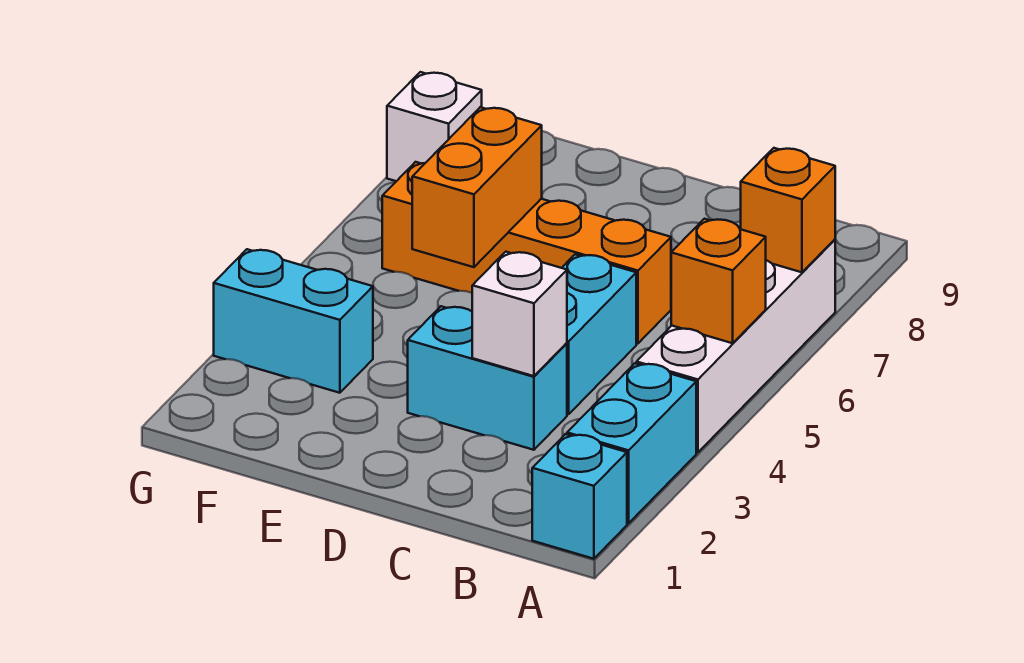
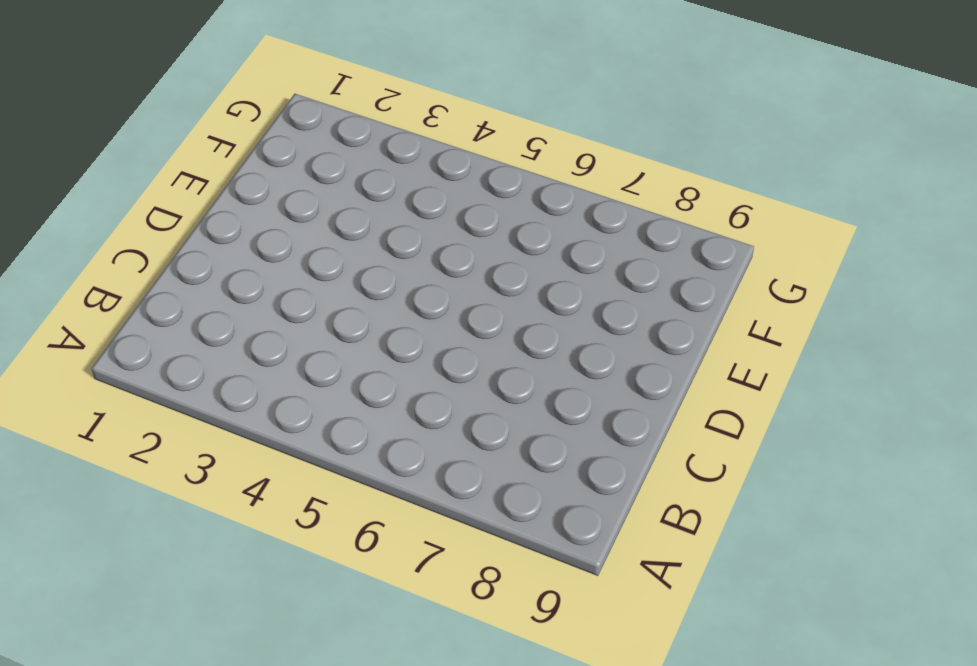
none -> cyan 1x1 brick [532,434,627,559]
none -> cyan 1x2 brick [567,363,696,523]
none -> white 1x4 brick [637,239,835,452]

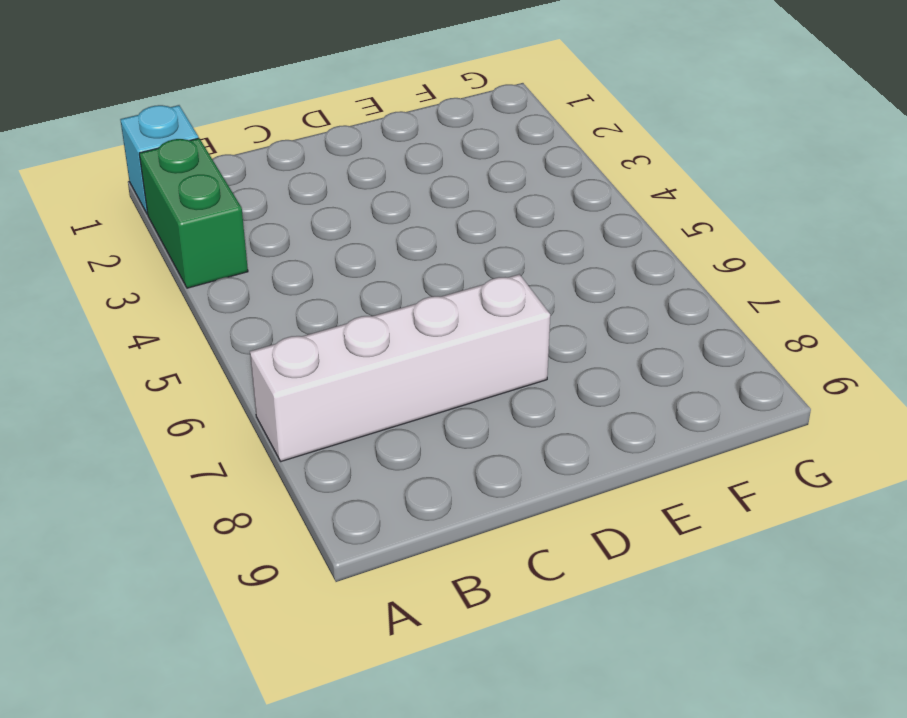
green 1x2 brick [139,138,248,288] -> cyan 1x2 brick [567,363,696,523]
white 1x4 brick [250,274,550,461] -> white 1x4 brick turned to [637,239,835,452]
none -> cyan 1x2 brick [408,306,567,450]
none -> cyan 1x2 brick [562,254,636,414]
none -> orange 1x4 brick [382,162,671,343]

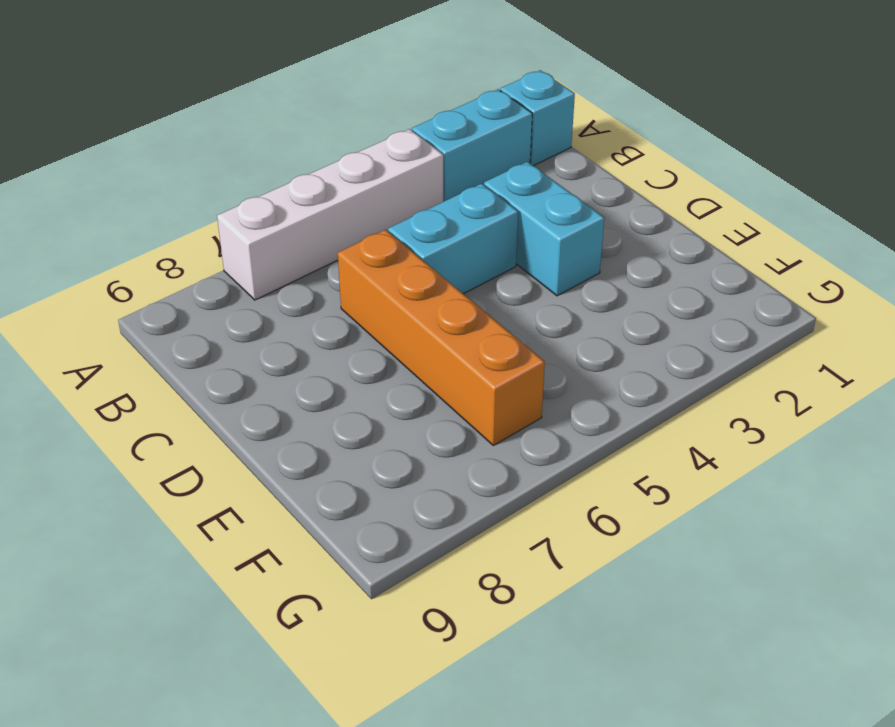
none -> cyan 1x2 brick [214,249,373,393]
none -> white 1x1 brick [387,72,482,181]
none -> orange 1x1 brick [671,219,766,343]

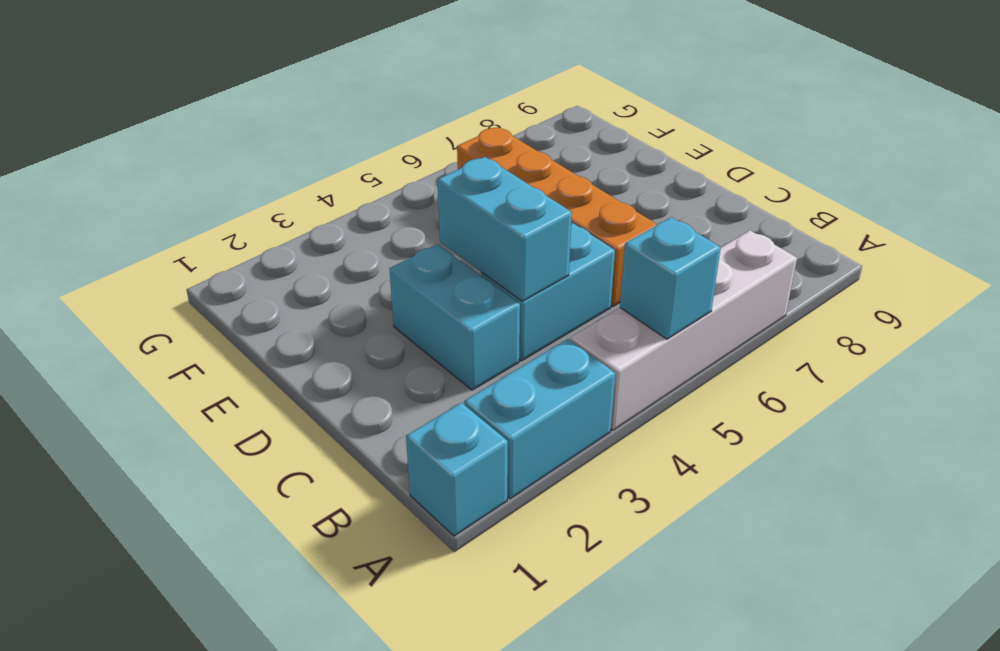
cyan 1x1 brick [620,217,721,339] -> orange 1x1 brick [671,219,766,343]
cyan 1x2 brick [437,157,572,301] -> cyan 1x2 brick moved to [214,249,373,393]
none -> white 1x1 brick [387,72,482,181]
none -> orange 1x1 brick [741,148,835,272]
none -> white 1x1 brick [472,252,567,376]

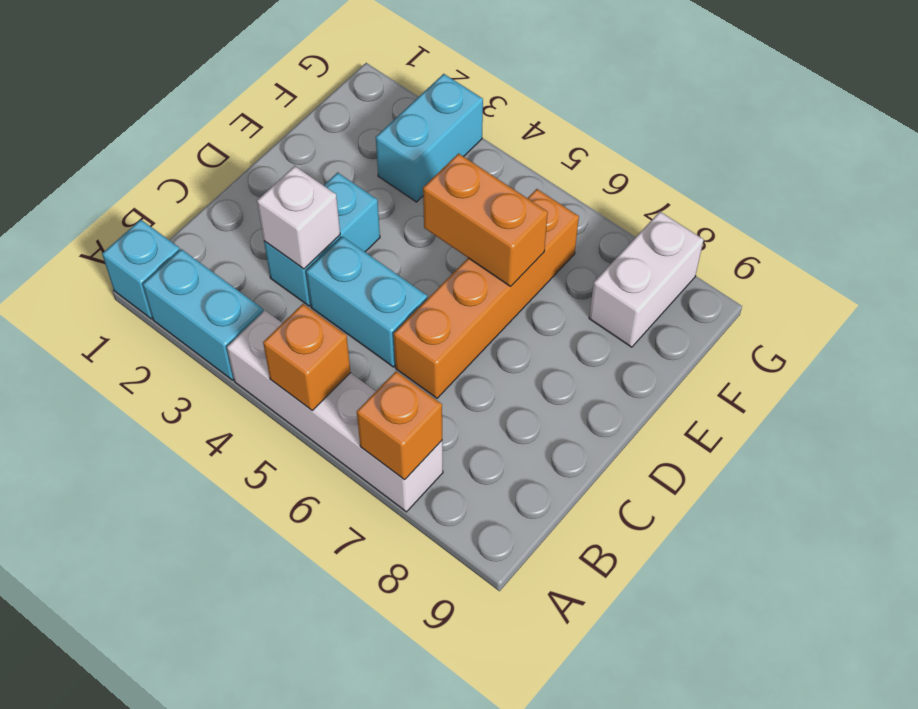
white 1x2 brick [589,212,704,347] -> white 1x1 brick [387,72,482,181]

